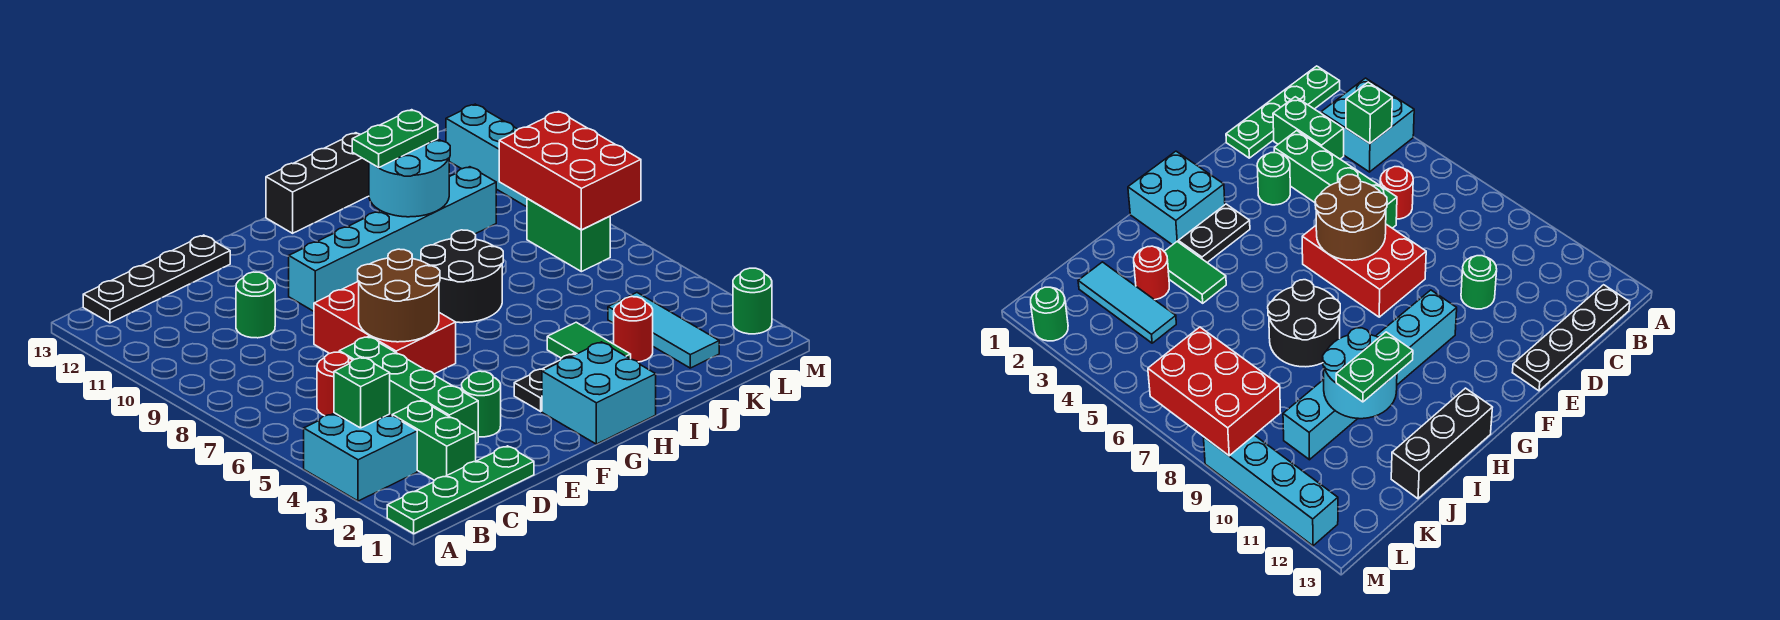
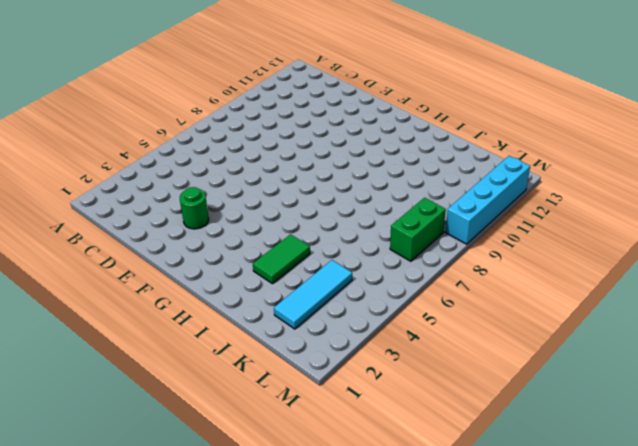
none -> green 1x4 plate [387,446,534,534]
none -> cyan 2x2 brick [304,413,417,501]
none -> black 1x4 plate [83,235,230,323]

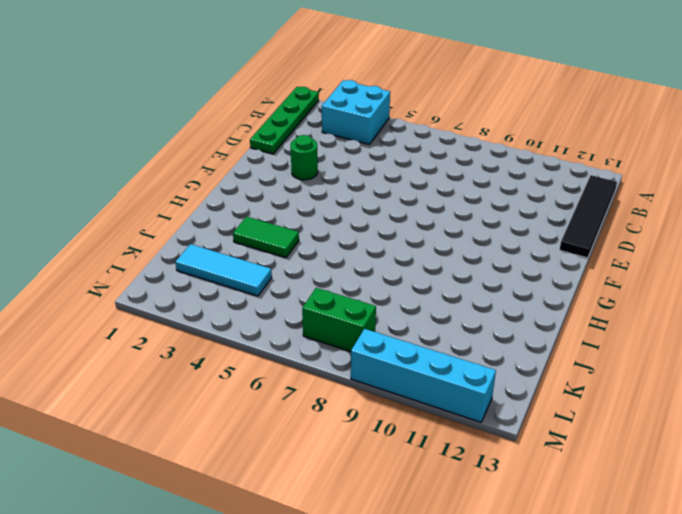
black 1x4 tile [560,175,617,258] -> black 1x4 plate [83,235,230,323]
none -> green 1x2 brick [392,400,476,480]
none -> red 1x1 round brick [317,352,353,416]
none -> green 1x4 brick [339,337,478,443]

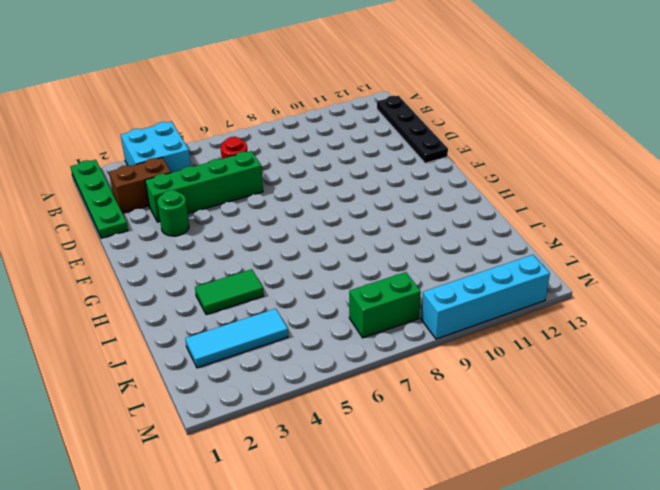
brown 1x2 brick [109,158,171,213] -> green 1x2 brick [392,400,476,480]
none -> green 1x1 round brick [236,272,275,338]
none -> red 2x3 brick [314,281,456,374]
none -> cyan 1x6 brick [289,167,496,311]

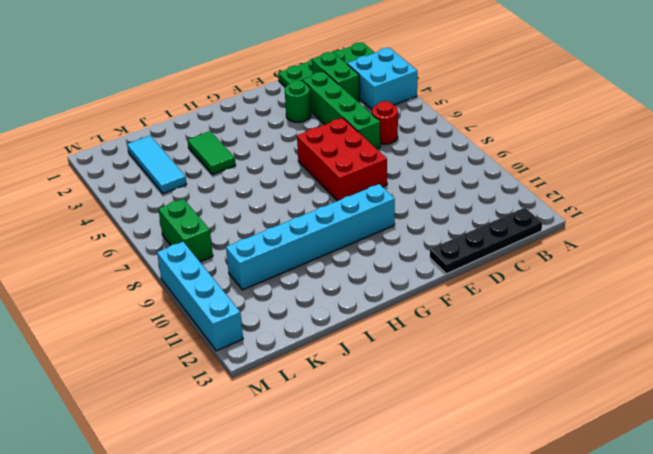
none -> green 1x1 round brick [236,272,275,338]
none -> cyan 2x2 brick [542,342,656,444]
none -> black 1x2 plate [514,354,575,411]

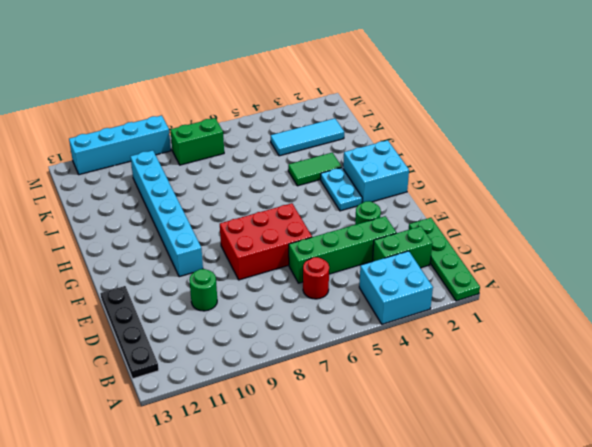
cyan 1x2 plate [321,168,362,211] -> black 1x2 plate [514,354,575,411]
none -> black 2x2 round brick [421,230,503,323]
none -> black 1x3 brick [266,133,369,233]
none -> red 1x1 round brick [614,297,653,362]

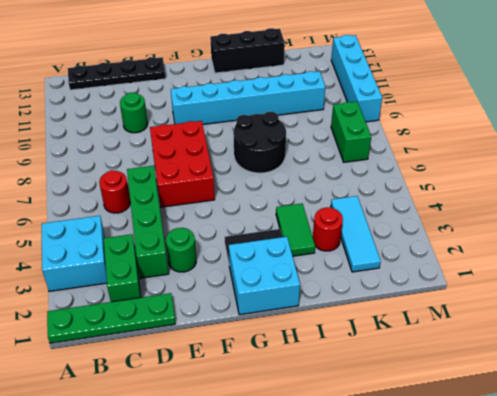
none -> green 1x1 round brick [733,268,772,334]
none -> green 1x1 brick [334,357,390,428]
none -> brown 2x2 round brick [358,249,440,342]

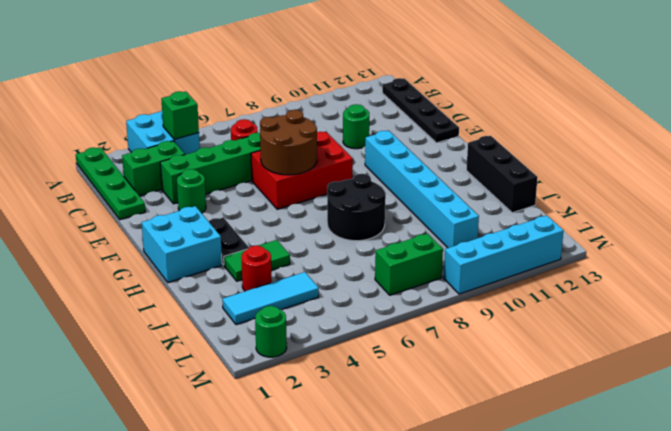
none -> cyan 2x2 round brick [369,139,450,217]
none -> red 2x3 brick [499,111,641,230]
none -> green 1x2 plate [352,110,438,168]

